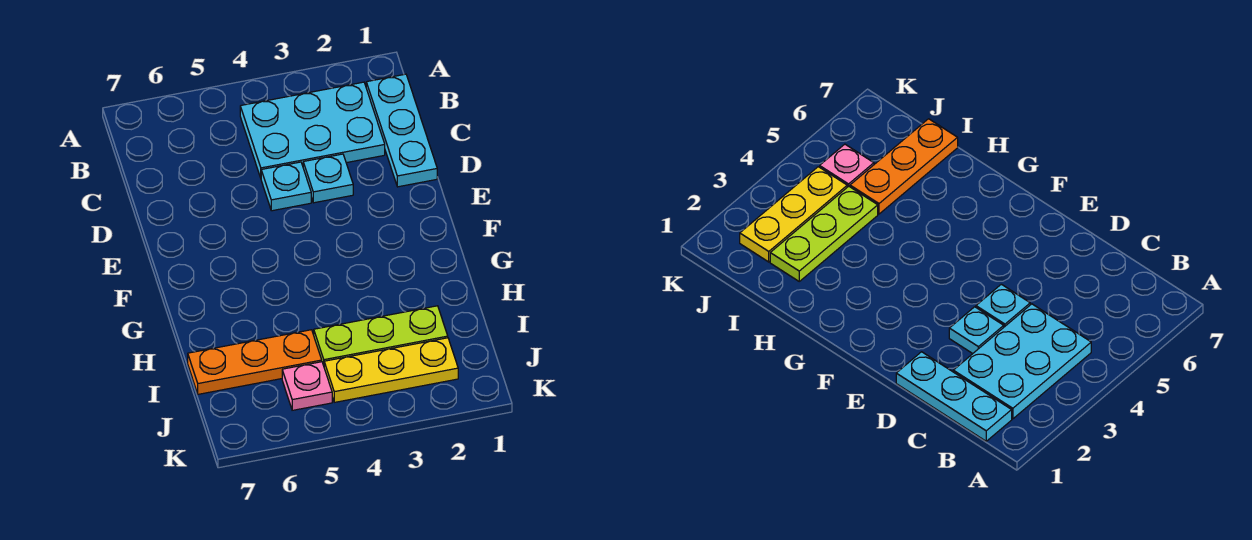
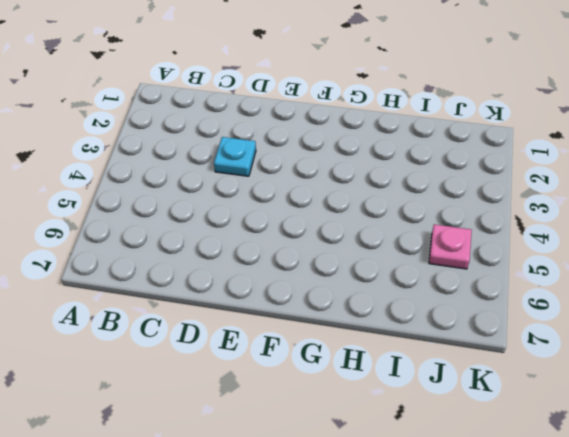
none -> cyan 1x3 plate [366,74,437,187]
none -> cyan 2x3 plate [240,82,385,178]

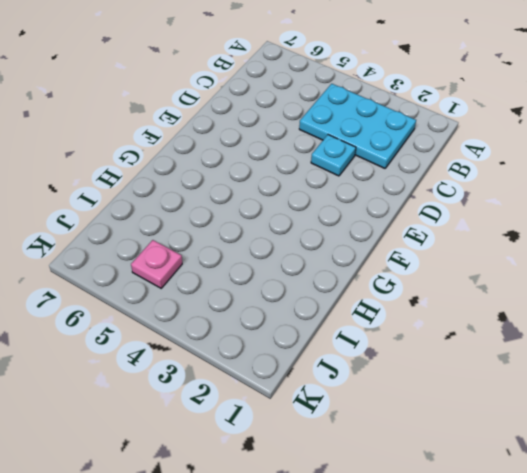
none -> cyan 1x3 plate [366,74,437,187]
none -> cyan 1x1 plate [261,162,311,211]

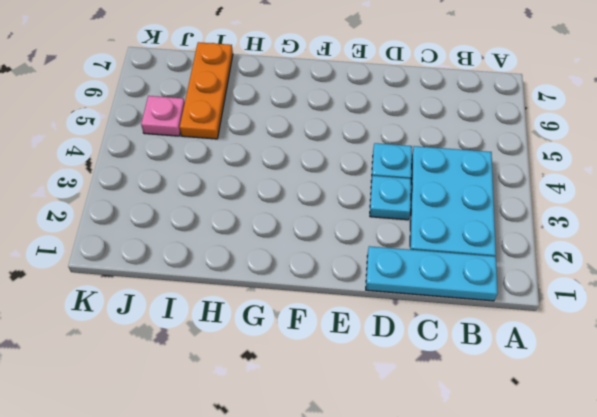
none -> lime 1x3 plate [314,306,448,365]
none -> yellow 1x3 plate [324,338,458,402]

